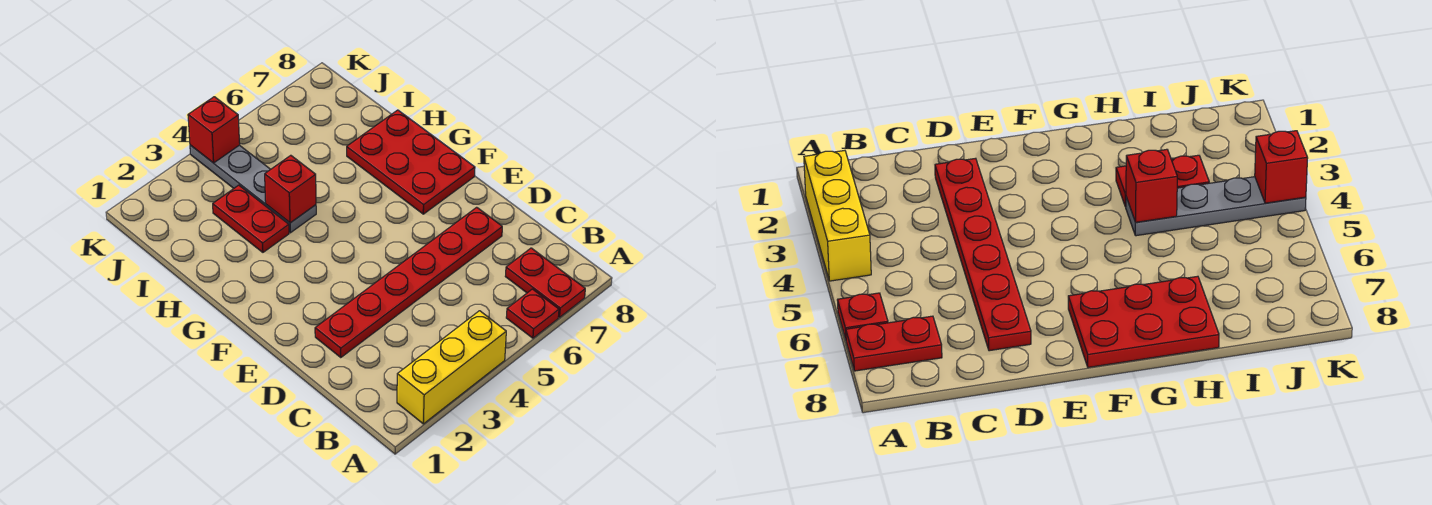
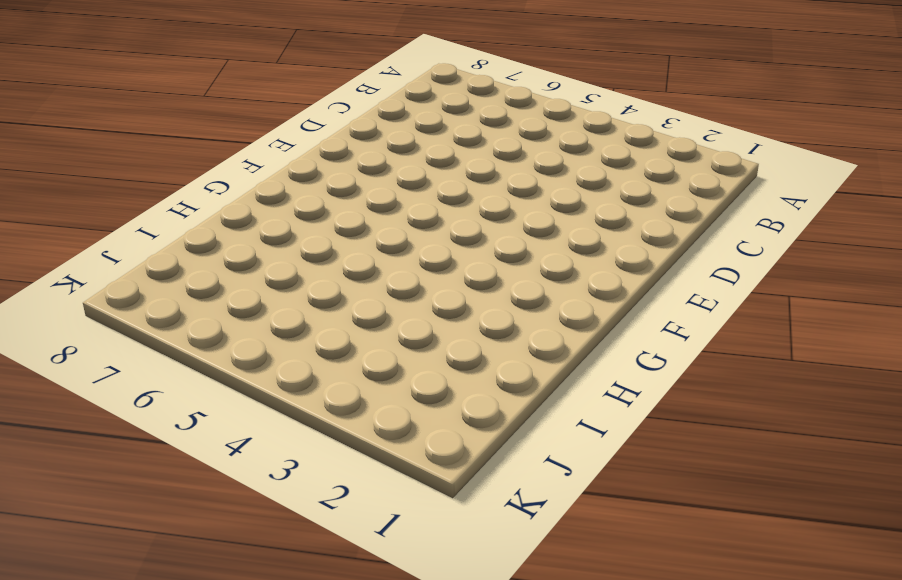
none -> yellow 1x3 brick [397,311,506,424]
none -> red 1x1 plate [506,289,559,338]

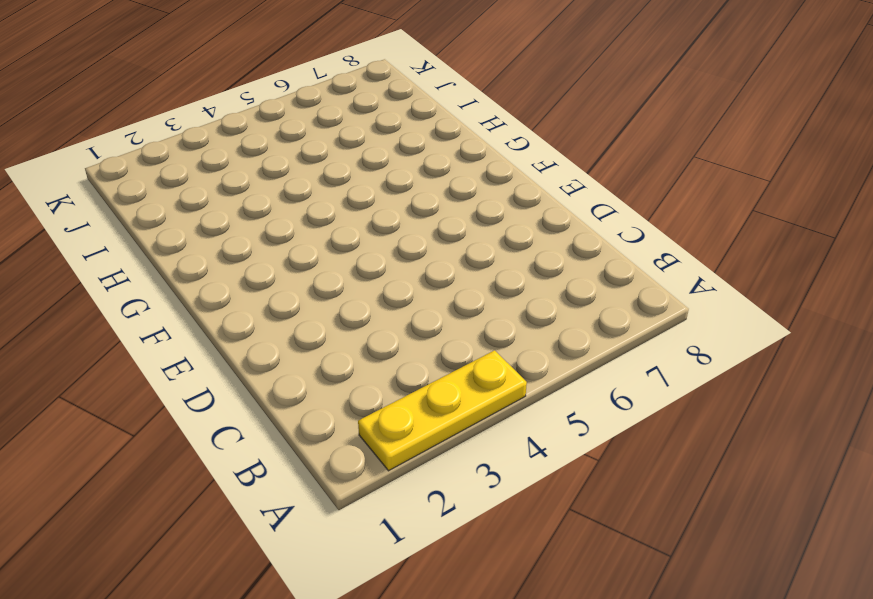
yellow 1x3 plate [358,350,527,471] -> yellow 1x3 brick [397,311,506,424]
none -> red 1x1 plate [506,289,559,338]
none -> red 1x2 plate [505,248,585,317]

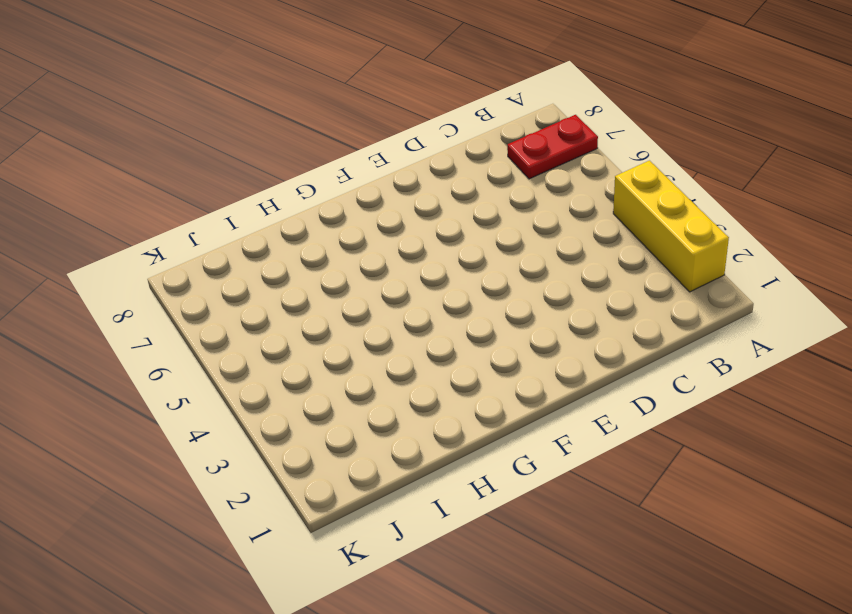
none -> red 1x1 plate [506,289,559,338]
none -> red 1x6 plate [315,207,502,357]

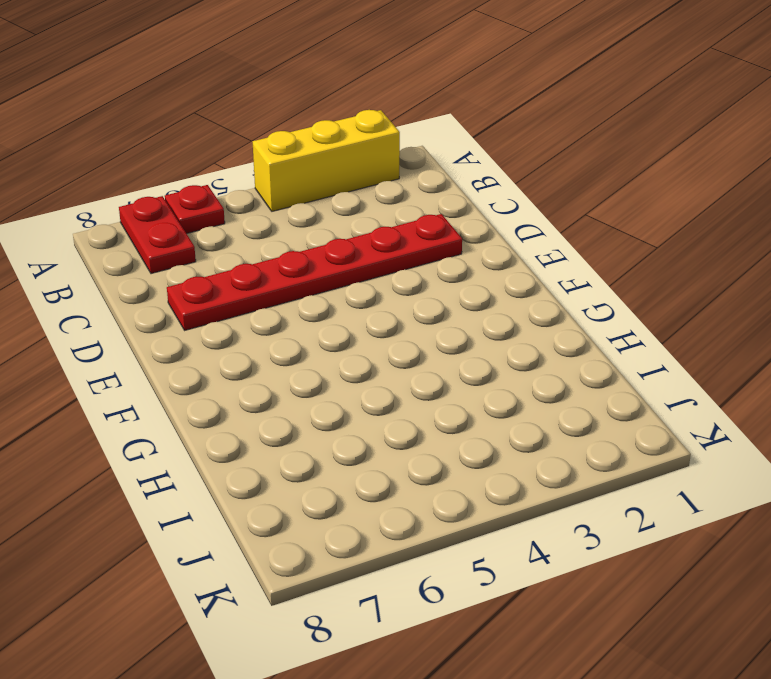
none -> red 2x3 plate [347,110,475,214]
none -> red 1x2 plate [213,185,289,252]

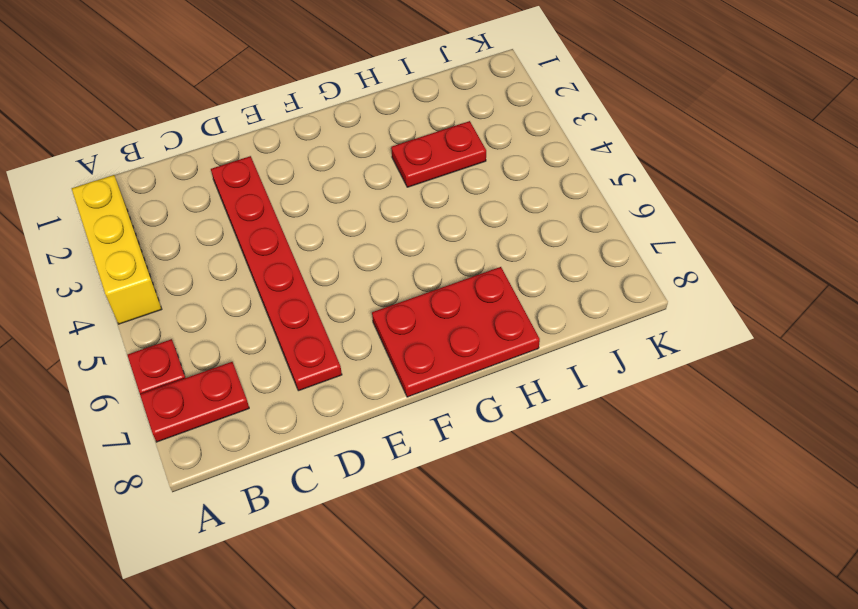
none -> grey 1x4 plate [190,145,316,233]
none -> red 1x1 brick [265,155,316,223]

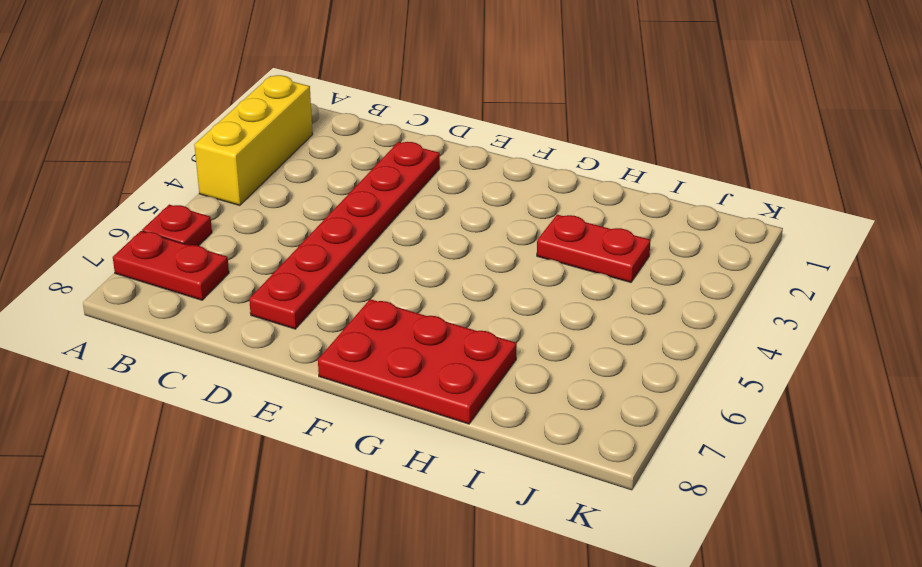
none -> grey 1x4 plate [190,145,316,233]
none -> red 1x1 brick [265,155,316,223]

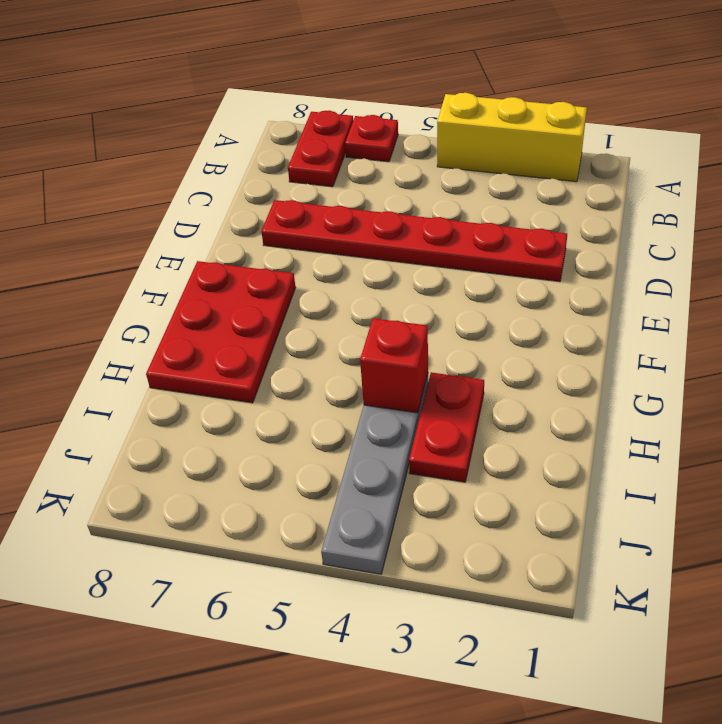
none -> red 1x1 brick [188,97,240,163]

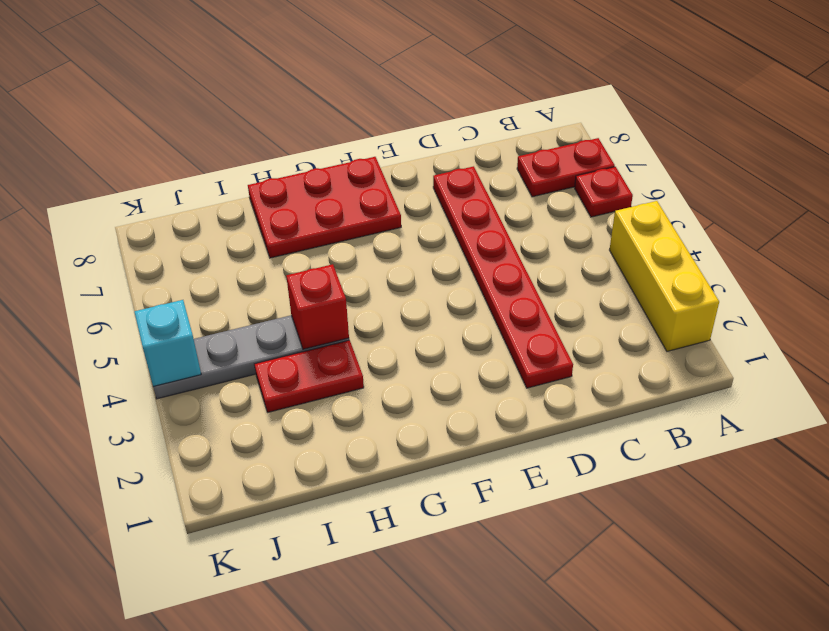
cyan 1x1 brick [134,300,201,387] -> red 1x1 brick [188,97,240,163]

